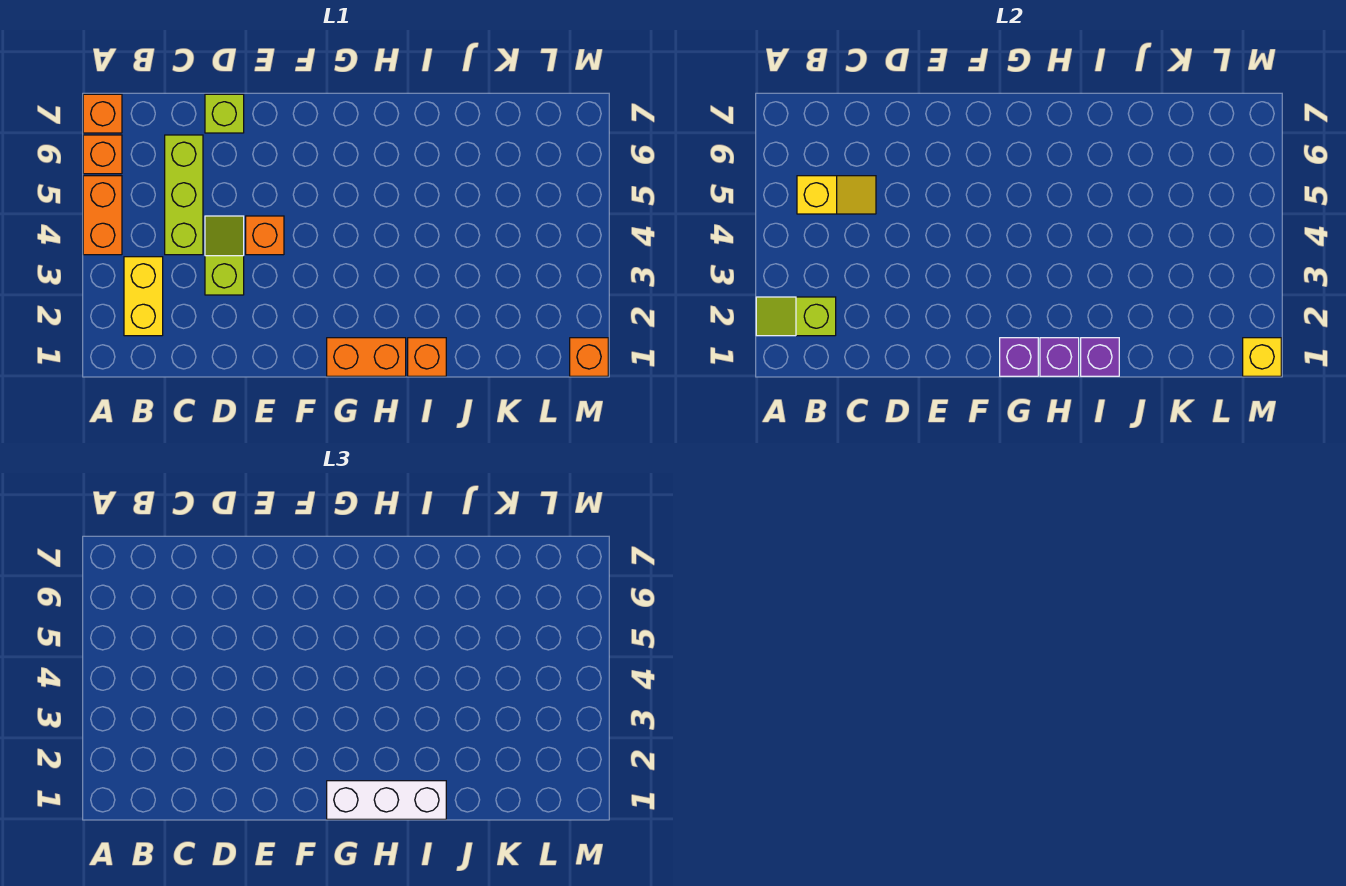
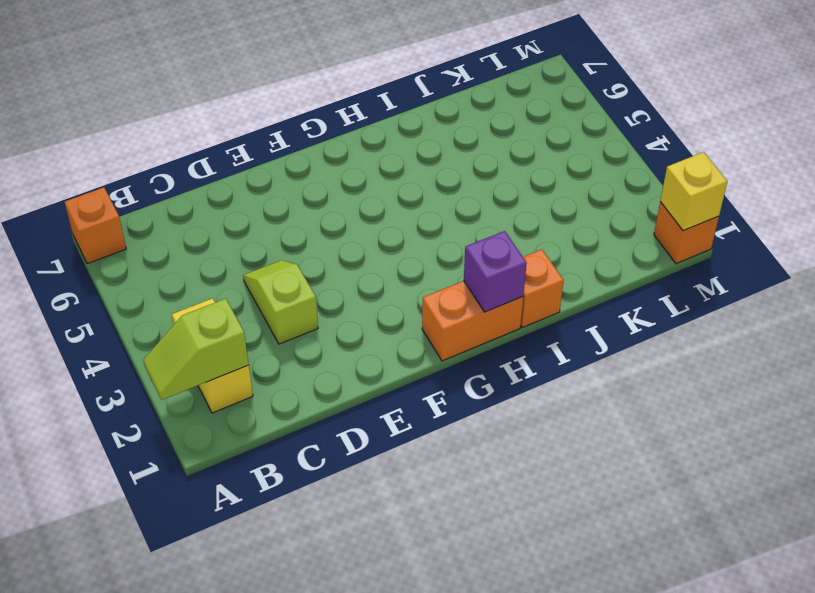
none -> orange 1x2 brick [83,176,122,255]
none -> orange 1x1 brick [83,135,122,174]
none -> lime 1x3 brick [165,135,203,255]

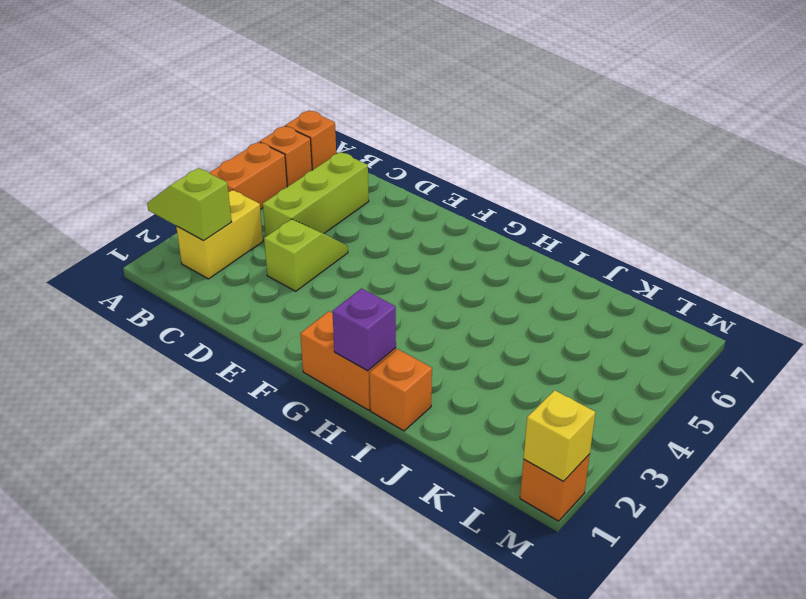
none -> lime 1x1 brick [205,94,244,133]
none -> orange 1x1 brick [246,216,284,255]
none -> yellow 1x2 slope [797,176,876,214]

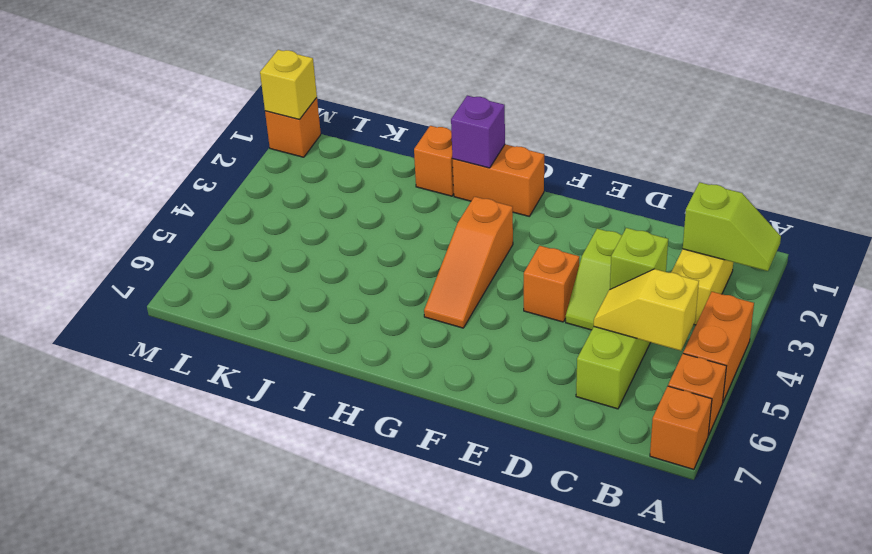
lime 1x1 brick [610,228,668,289] -> lime 1x1 brick moved to [205,94,244,133]
orange 1x3 slope [424,197,513,328] -> none
none -> purple 1x1 brick [1000,338,1038,376]
none -> purple 1x1 brick [1081,338,1119,376]
none -> white 1x3 brick [327,781,446,819]

